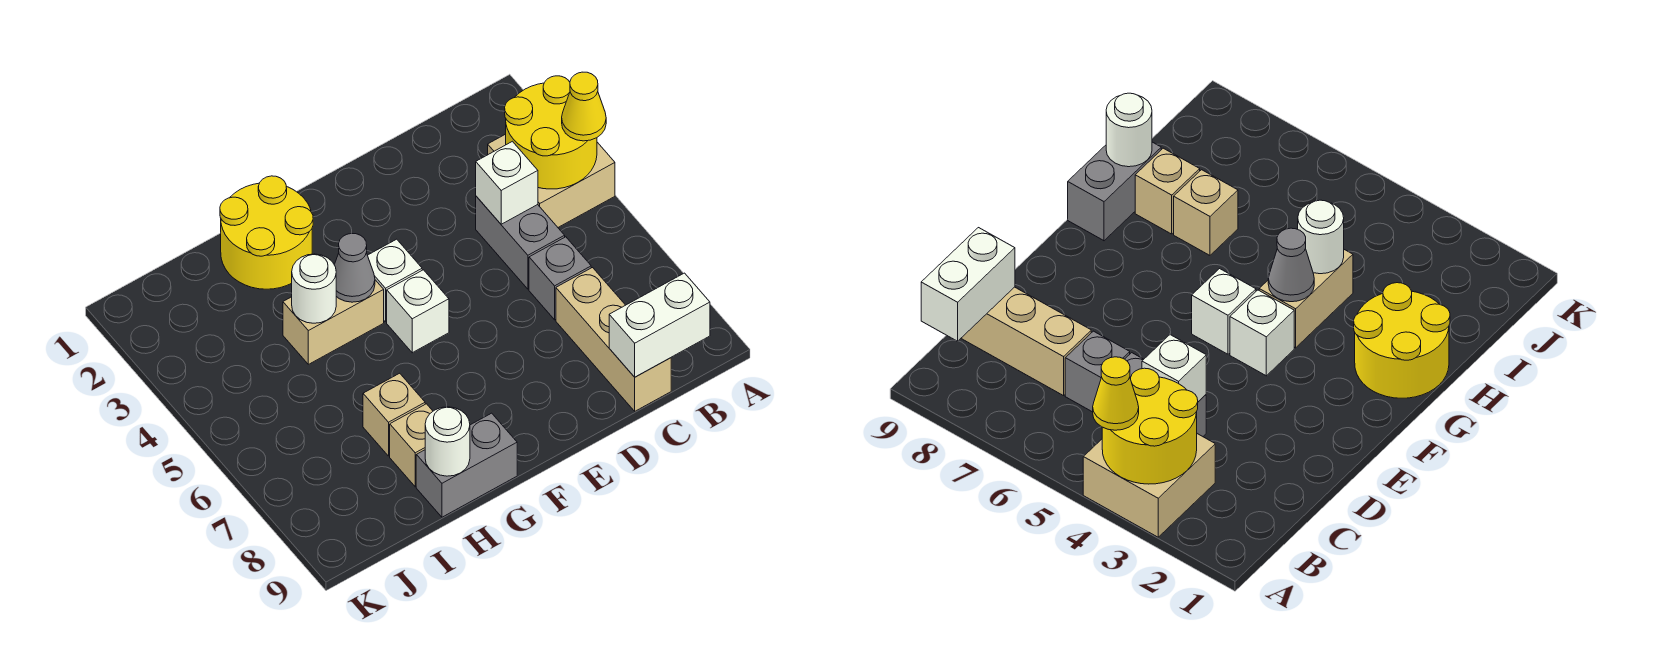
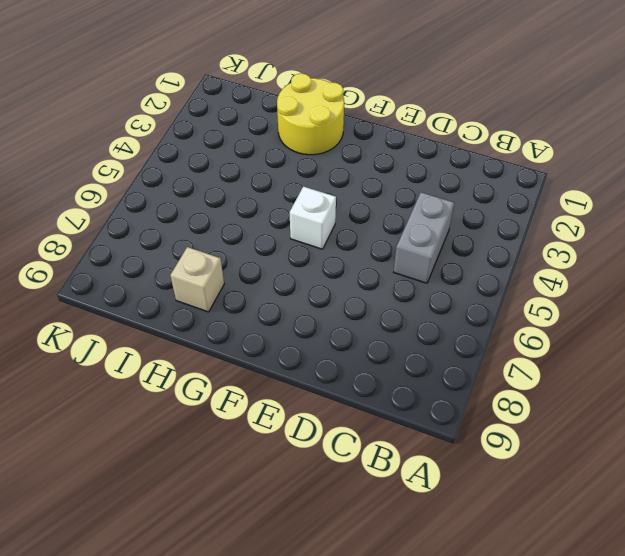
none -> tan 2x2 brick [488,134,615,227]
none -> grey 1x1 brick [529,237,591,320]
none -> tan 1x3 brick [556,268,671,411]

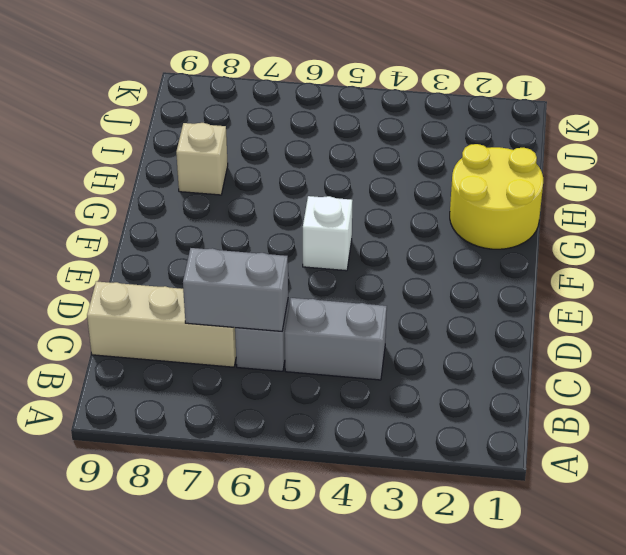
grey 1x2 brick [183,248,288,331] -> grey 1x2 brick turned to [416,413,517,517]
none -> tan 2x2 brick [488,134,615,227]
none -> white 1x1 brick [367,239,422,322]
none -> tan 1x2 brick [283,280,384,364]

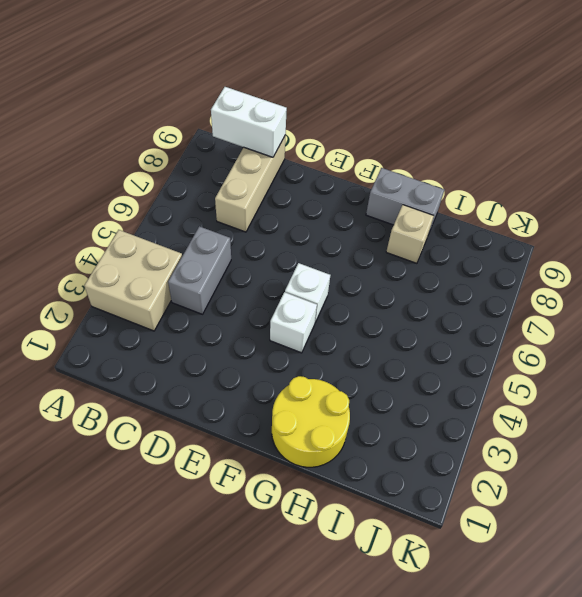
none -> grey 1x1 brick [529,237,591,320]
none -> tan 1x2 brick [283,280,384,364]
none -> tan 1x1 brick [363,373,425,456]

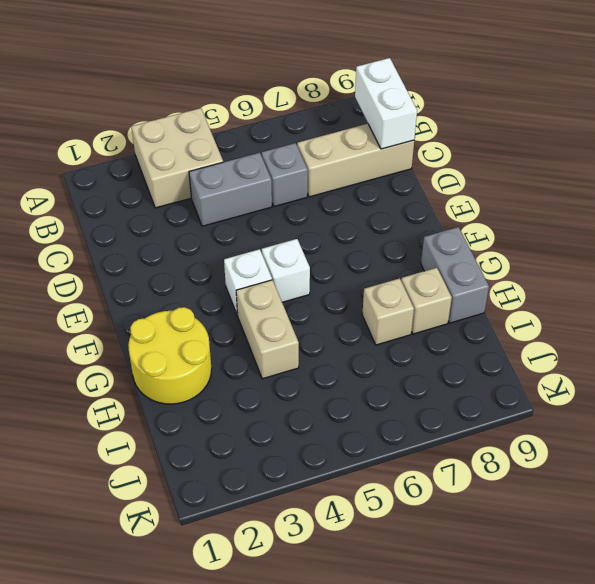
none -> yellow 2x2 round brick [505,76,597,189]
none -> white 1x1 brick [476,141,538,224]
none -> grey 1x1 cone [335,233,375,302]

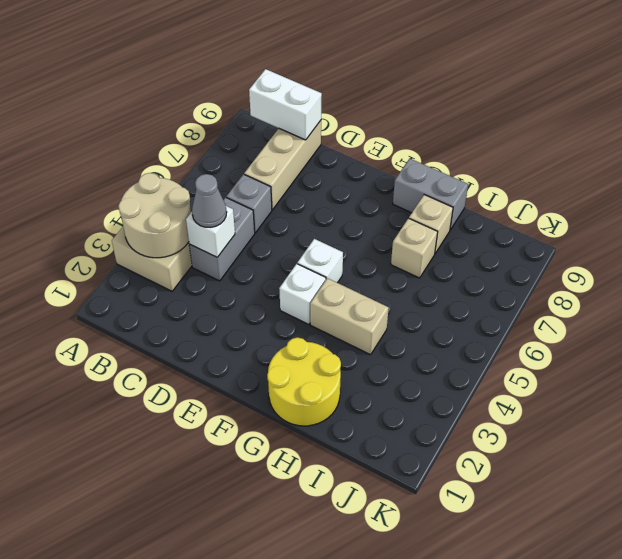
tan 2x2 round brick [118,173,191,258] -> yellow 2x2 round brick [505,76,597,189]
grey 1x1 cone [192,174,227,227] -> grey 1x1 cone moved to [335,233,375,302]
none -> white 1x1 round brick [292,254,336,323]
none -> white 1x1 round brick [425,407,470,476]
none -> yellow 1x1 cone [562,72,606,141]

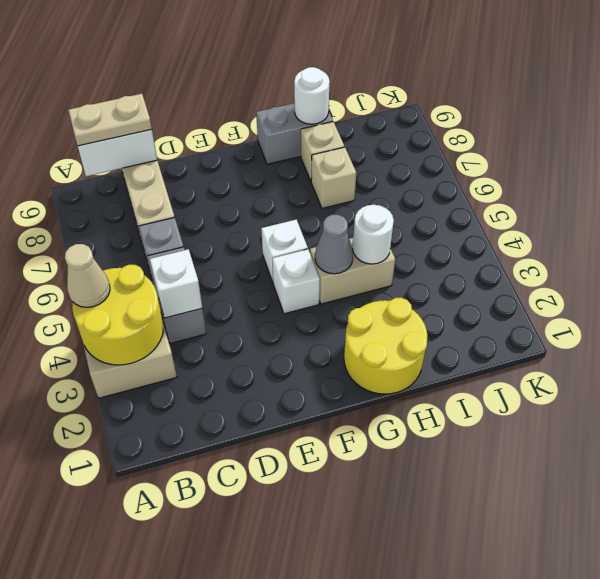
tan 1x1 cone [65,244,110,307] -> yellow 1x1 cone [562,72,606,141]
tan 1x2 plate [68,94,152,146] -> none

